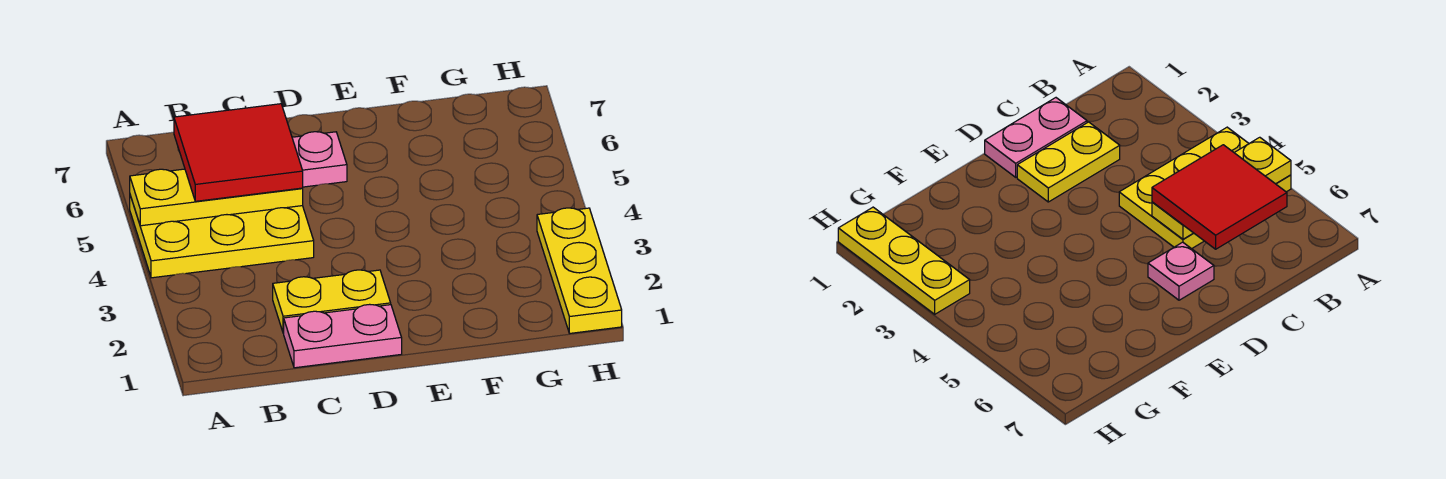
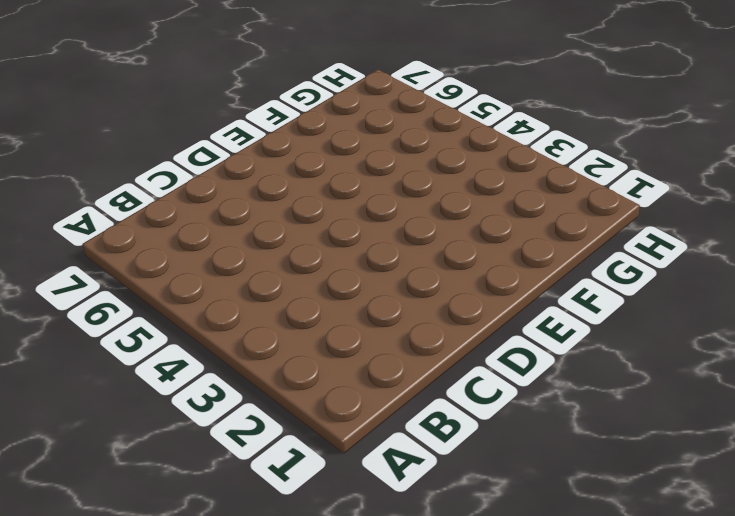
none -> yellow 2x3 plate [130,195,314,278]
none -> pink 1x2 plate [284,304,402,368]

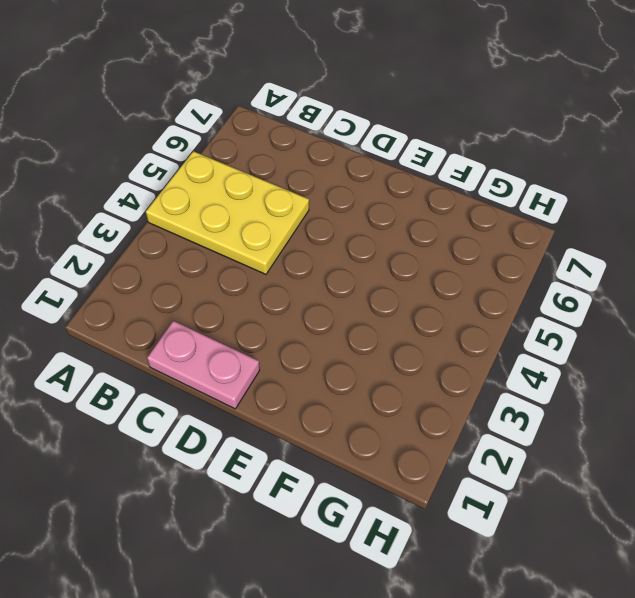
none -> yellow 1x2 plate [273,270,391,333]
none -> pink 1x1 plate [292,132,347,187]

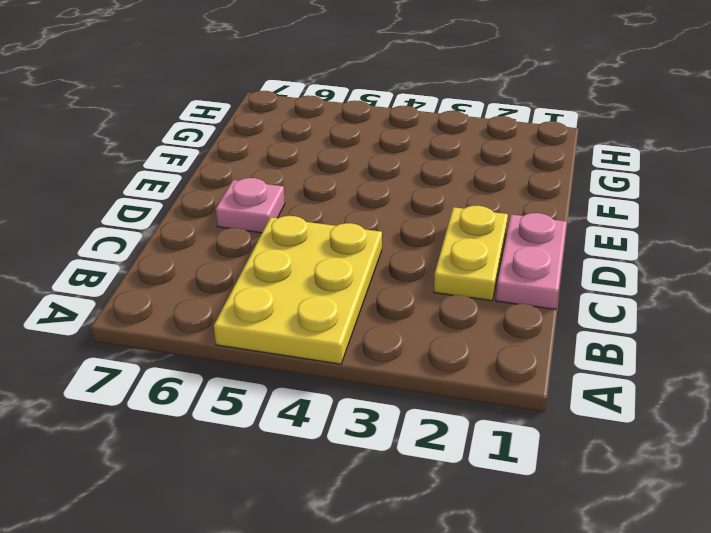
none -> yellow 1x3 plate [537,208,622,333]
none -> yellow 1x3 plate [130,169,303,226]

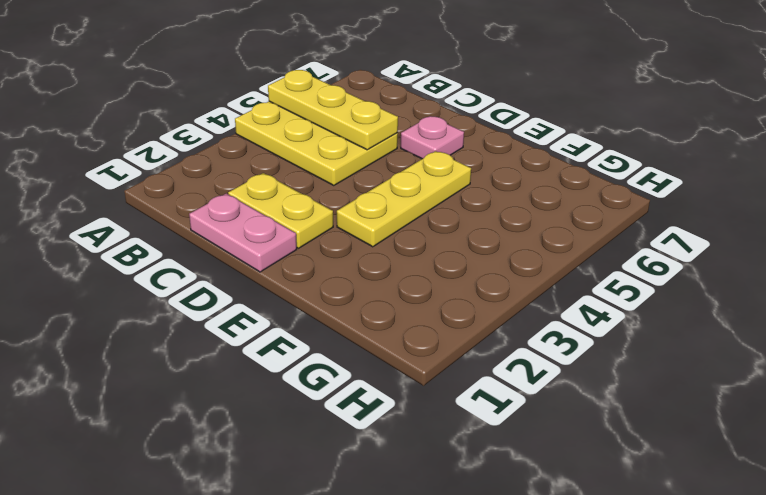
yellow 1x3 plate [337,151,471,247] -> yellow 1x3 plate moved to [537,208,622,333]
none -> red 2x2 tile [174,104,303,201]

